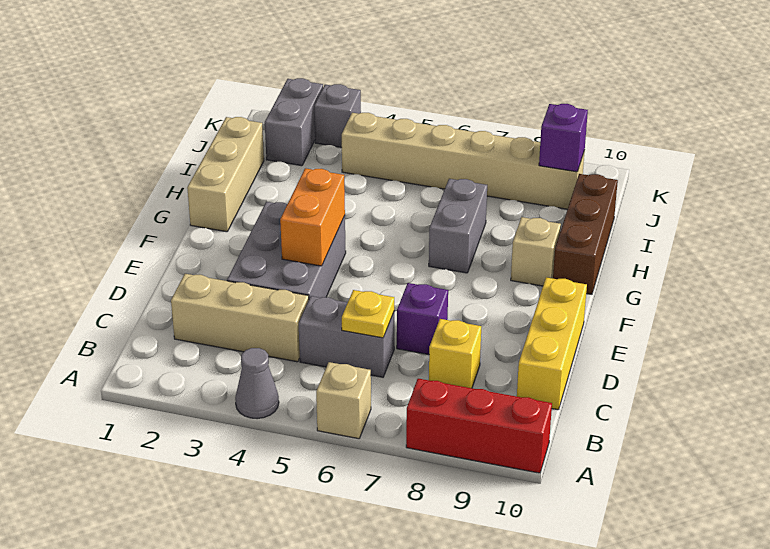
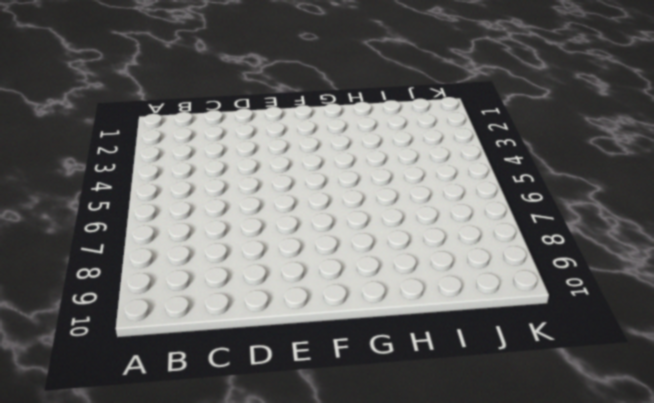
none -> grey 1x1 cone [235,348,279,419]
none -> tan 1x1 brick [316,362,371,439]
none -> red 1x3 brick [406,379,552,473]

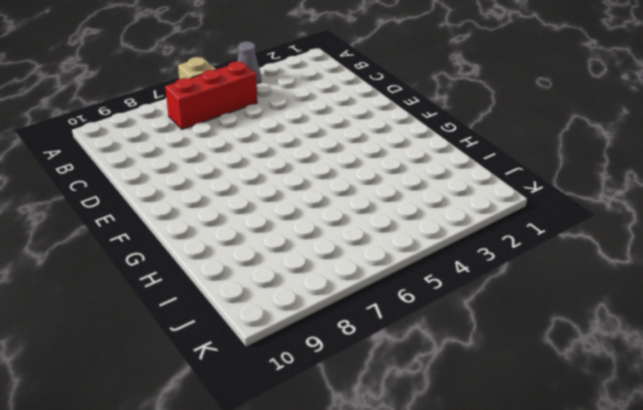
red 1x3 brick [165,61,257,129] -> red 1x3 brick moved to [406,379,552,473]
none -> tan 1x3 brick [171,274,309,362]
none -> grey 1x2 brick [299,296,394,377]
none -> yellow 1x1 brick [429,319,481,388]

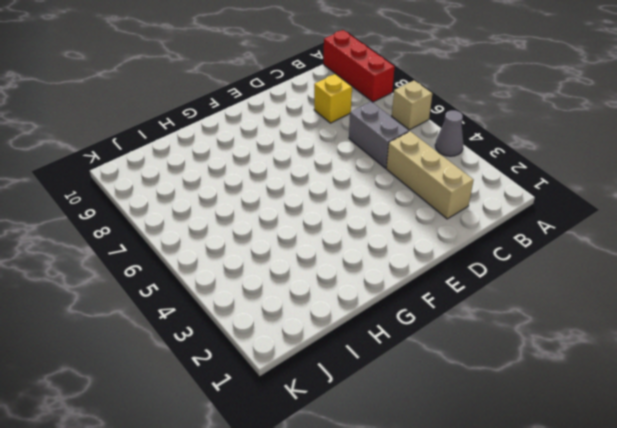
none -> yellow 1x3 brick [517,277,587,410]
none -> grey 2x3 brick [227,202,346,298]
none -> purple 1x1 brick [397,283,448,354]

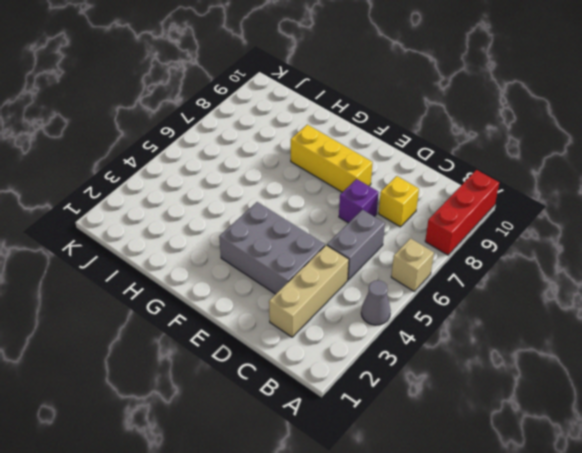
yellow 1x3 brick [291,125,373,192] -> yellow 1x3 brick moved to [517,277,587,410]
none -> tan 1x3 brick [187,117,264,232]
none -> grey 1x2 brick [429,179,487,273]
none -> tan 1x1 brick [511,217,561,286]

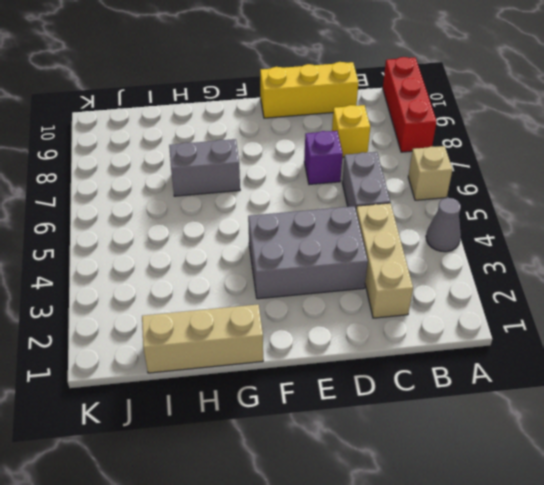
none -> tan 1x1 brick [511,217,561,286]
none -> brown 1x3 brick [553,174,618,294]
none -> grey 1x2 brick [265,78,323,166]

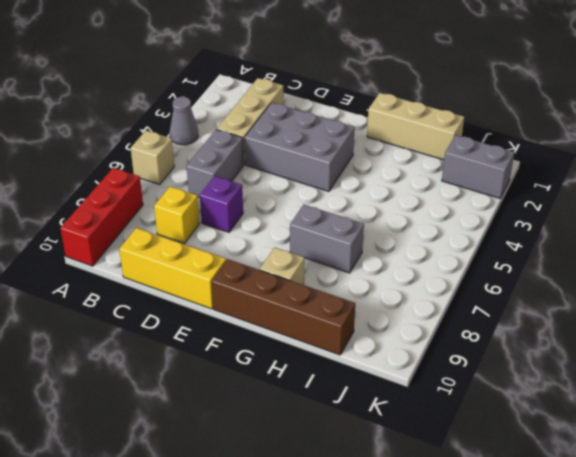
brown 1x4 brick [212,259,355,355] -> brown 1x3 brick [553,174,618,294]
none -> tan 1x6 brick [342,113,585,209]
none -> grey 1x1 brick [314,84,361,147]
none -> yellow 1x1 plate [342,290,394,338]

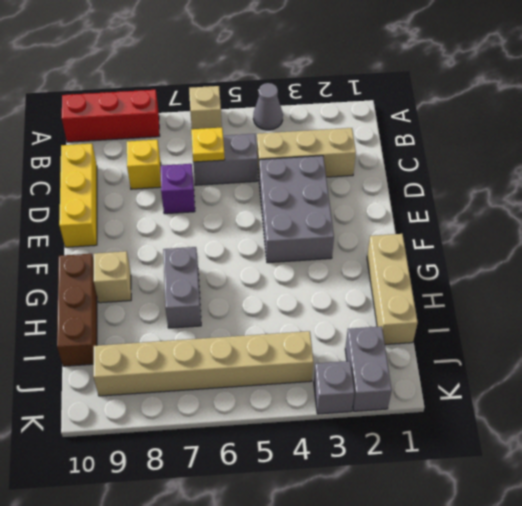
none -> orange 1x2 brick [280,168,345,266]
none -> purple 1x1 brick [539,104,588,172]

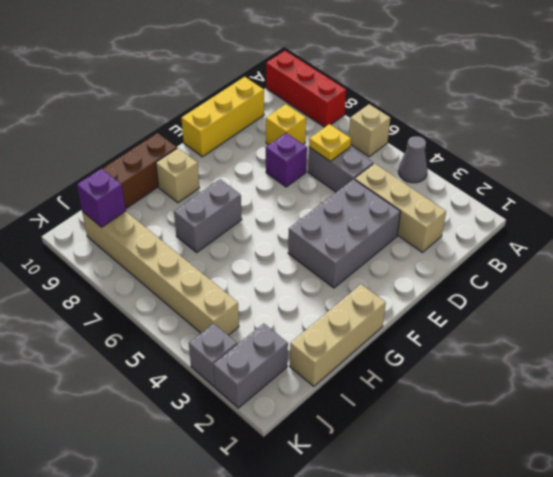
none -> orange 1x2 brick [280,168,345,266]

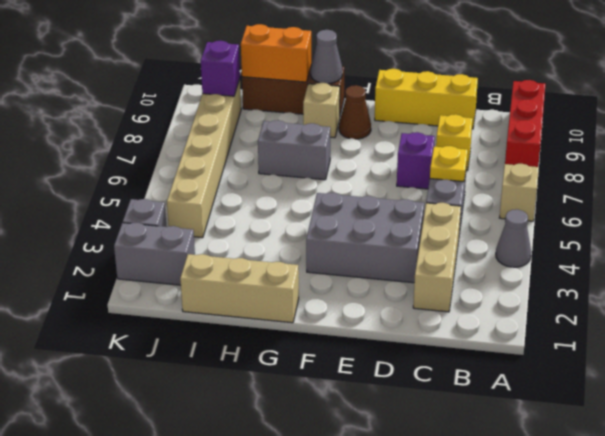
brown 1x1 cone [339,85,371,139] -> none
grey 1x1 cone [311,30,342,84] -> none
orange 1x2 brick [241,24,311,82] -> orange 1x2 brick moved to [280,168,345,266]

